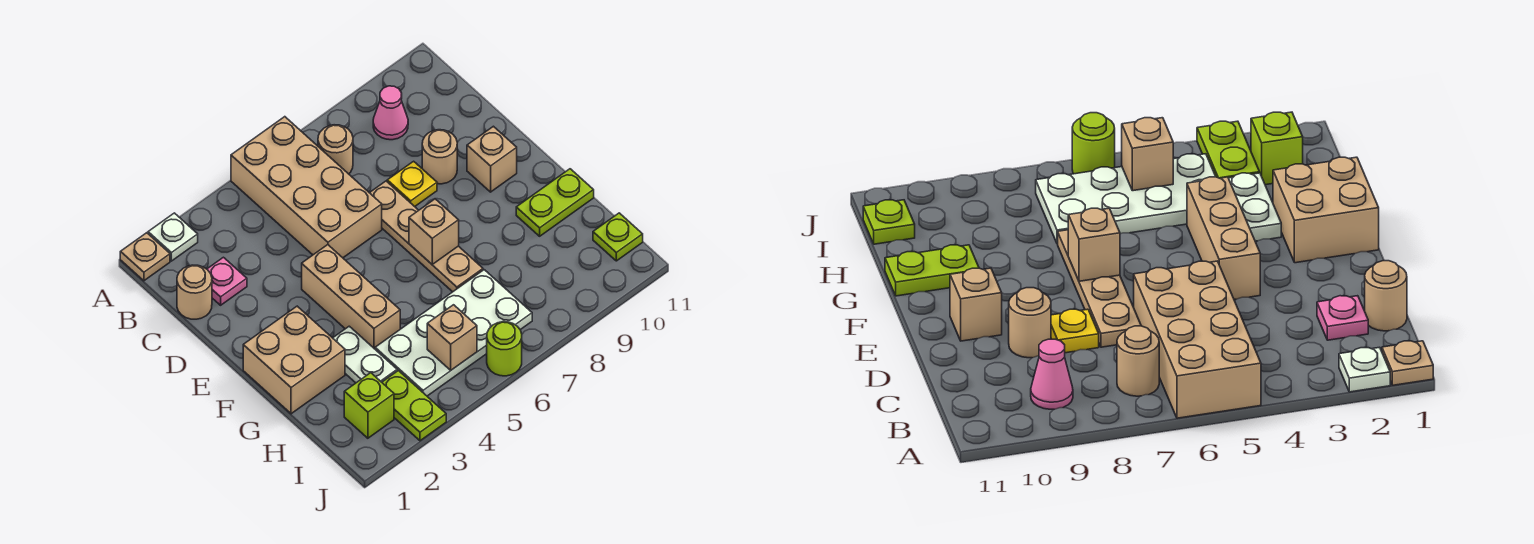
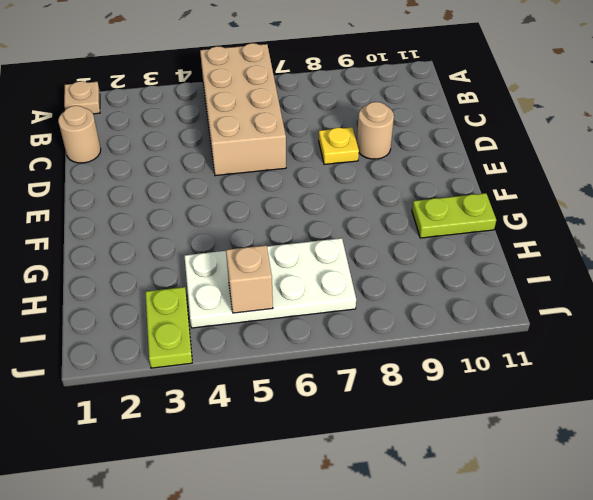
none -> white 1x1 plate [148,213,198,261]
none -> tan 1x1 round brick [318,125,353,174]
none -> pink 1x1 cone [373,86,408,140]

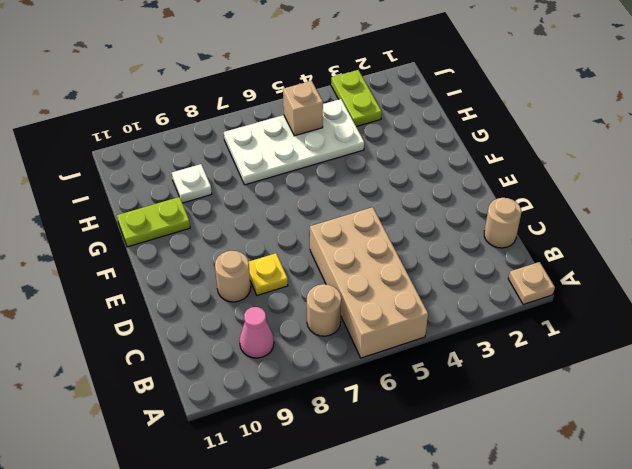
white 1x1 plate [172,164,212,203] -> white 1x1 plate moved to [148,213,198,261]
none -> pink 1x1 plate [207,257,247,305]
none -> tan 1x4 plate [370,181,483,292]
none -> tan 1x3 brick [302,245,400,349]

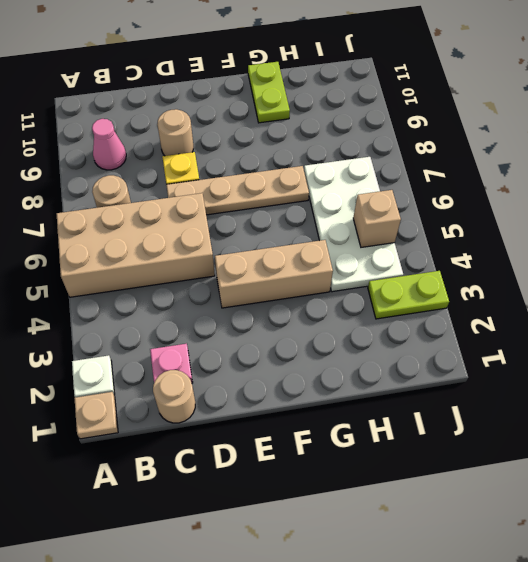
none -> tan 1x1 brick [467,126,517,192]
none -> tan 2x2 brick [243,306,345,414]
none -> white 1x2 plate [333,326,397,383]

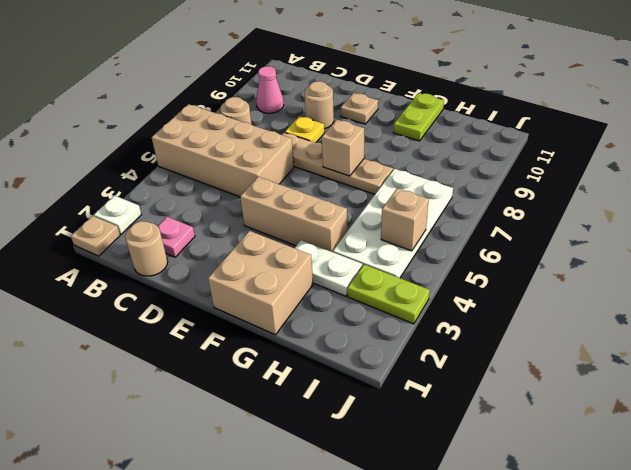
tan 1x1 plate [341,93,378,124] -> tan 1x1 brick [467,126,517,192]
none -> lime 1x1 brick [344,373,394,438]
none -> lime 1x1 plate [593,213,643,261]
none -> lime 1x1 round brick [487,322,522,376]

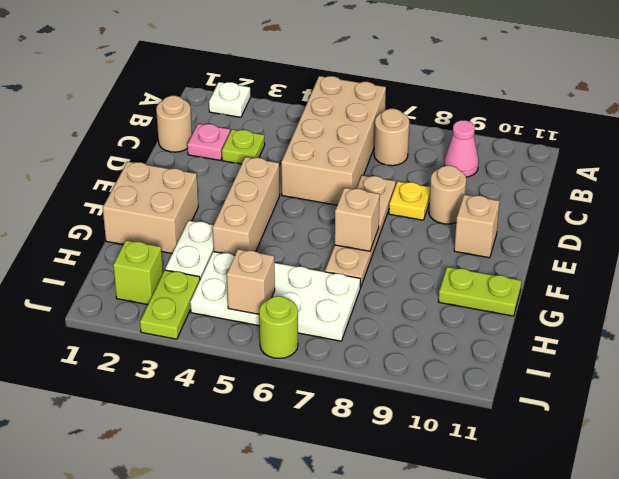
lime 1x1 plate [222,129,265,164] -> lime 1x1 plate moved to [593,213,643,261]
none -> tan 1x1 plate [120,233,170,281]

